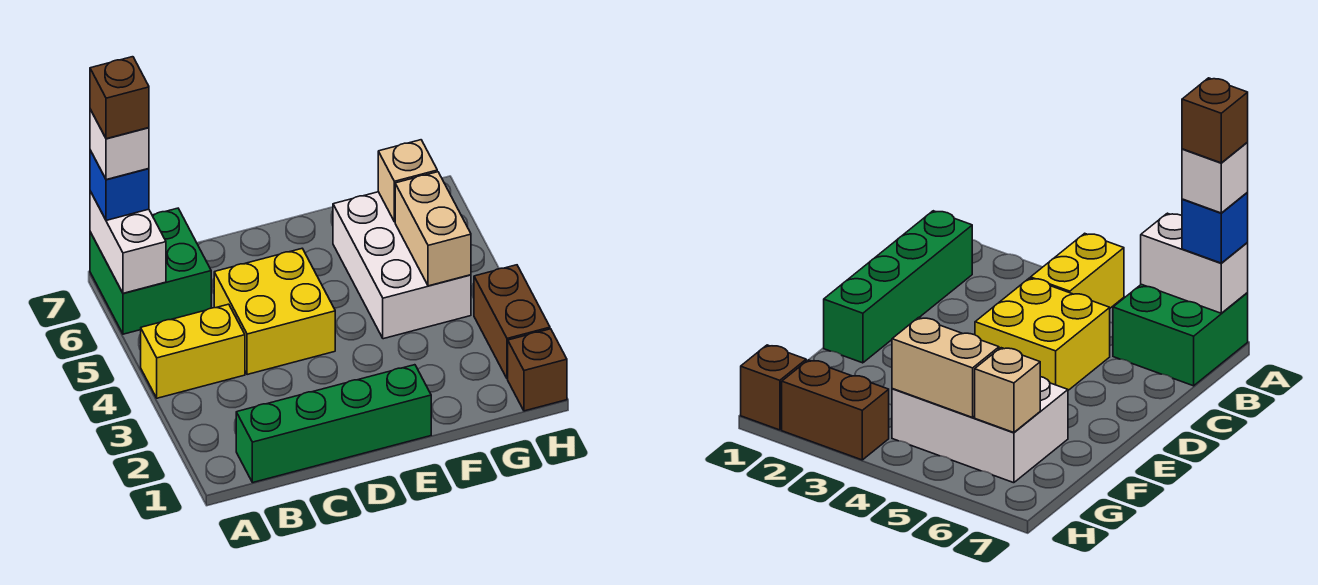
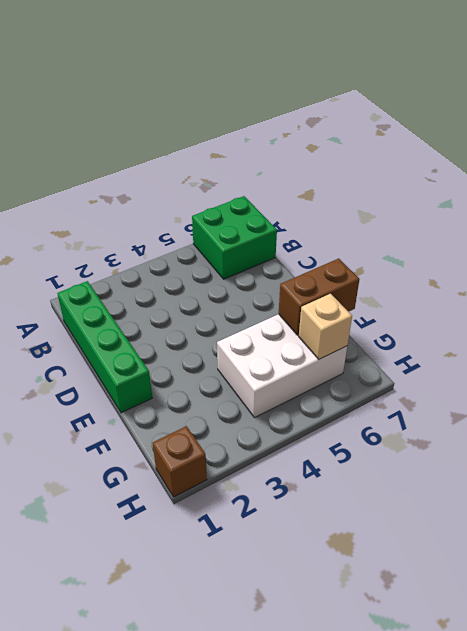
brown 1x2 brick [279,258,359,335] -> brown 1x2 brick moved to [474,265,550,379]
none -> yellow 1x2 brick [141,304,245,398]
none -> yellow 2x2 brick [214,249,335,375]
none -> white 1x2 brick [90,191,166,293]

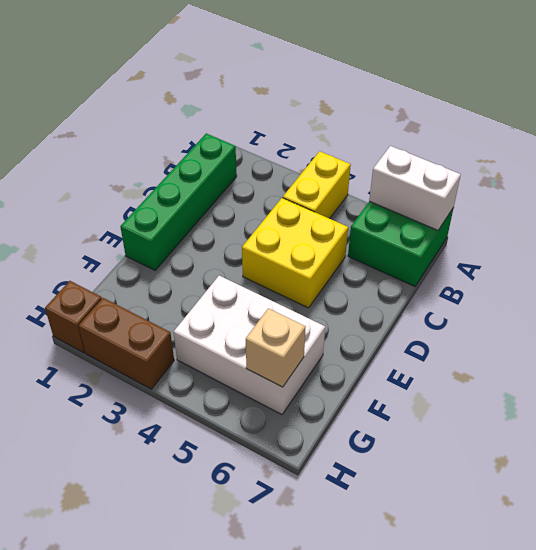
none -> tan 1x2 brick [395,172,471,286]
none -> blue 1x1 brick [90,150,149,220]
none -> white 1x1 brick [90,109,149,180]

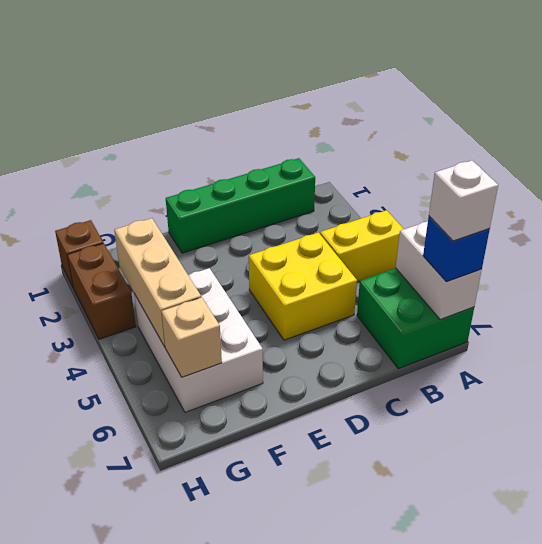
tan 1x3 brick [114,218,201,347] -> tan 1x2 brick [395,172,471,286]
none -> brown 1x1 brick [90,57,149,139]

